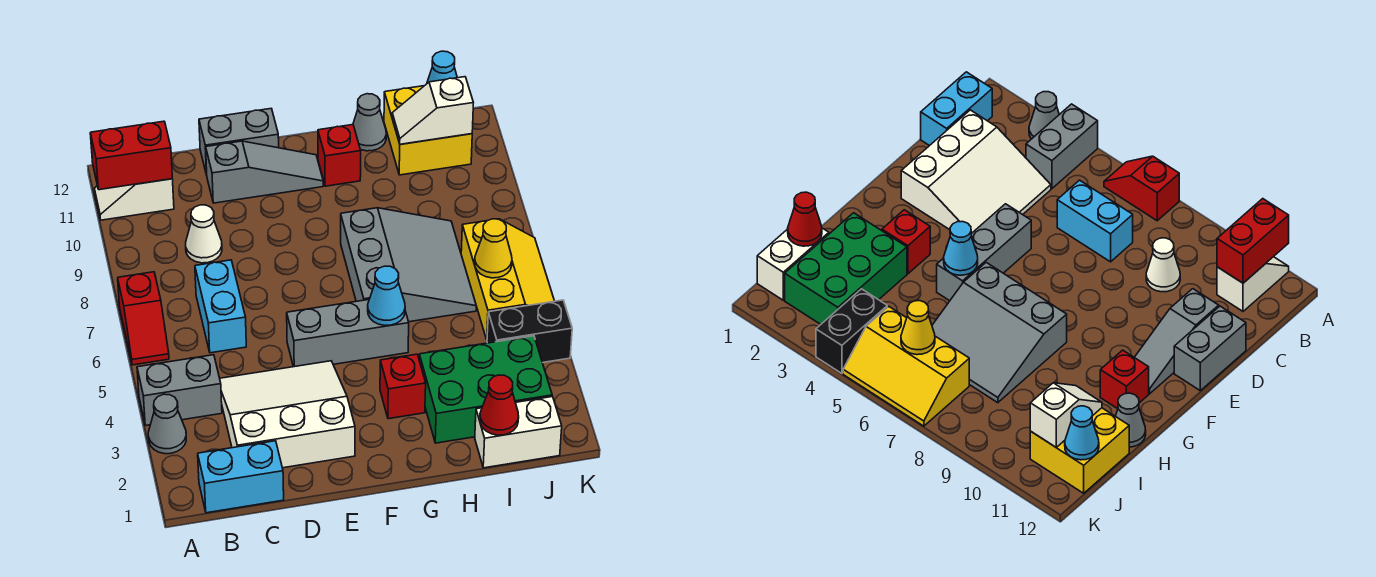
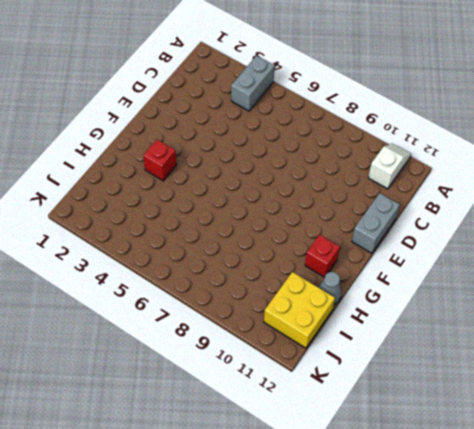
none -> grey 1x1 cone [148,394,186,454]
none -> red 1x2 slope [118,272,169,365]
none -> cyan 1x2 brick [198,441,284,513]

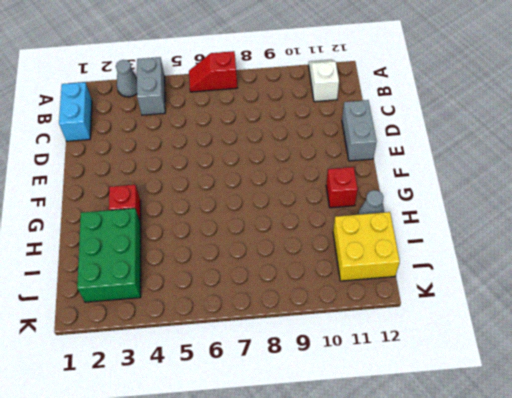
none -> white 3x3 slope [220,361,355,468]
none -> cyan 1x2 brick [195,260,246,353]
none -> white 1x1 cone [186,205,222,263]

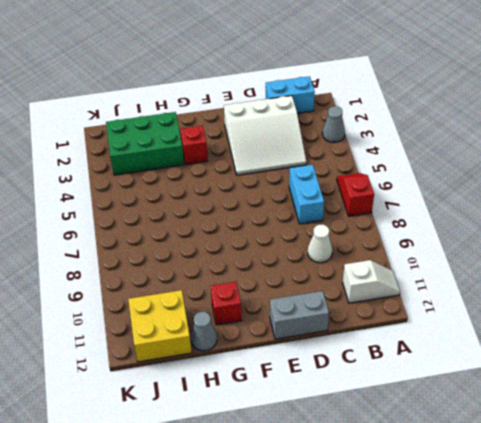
none -> grey 1x2 brick [137,355,222,425]
none -> grey 1x3 slope [206,141,323,203]
none -> grey 1x3 brick [287,300,409,367]

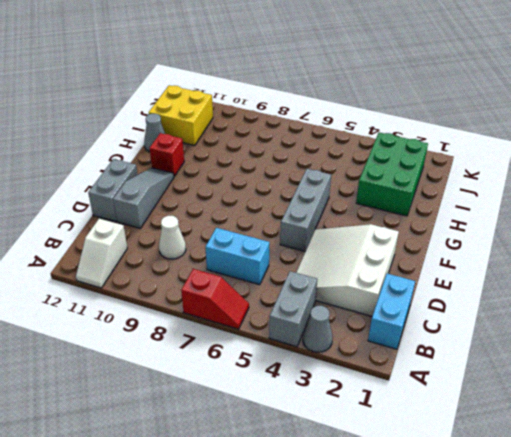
none -> red 1x1 brick [380,354,426,419]
none -> grey 3x3 slope [341,208,476,322]
none -> white 1x2 brick [475,397,562,468]

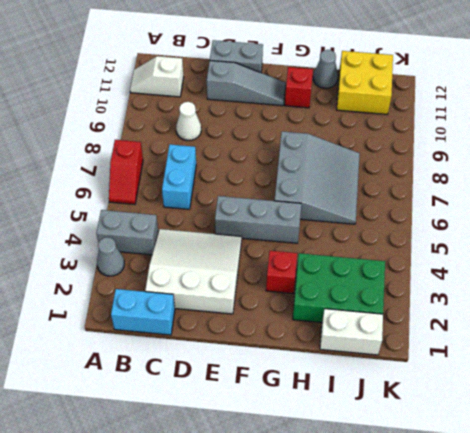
none -> black 1x2 brick [487,300,572,363]
none -> yellow 2x3 slope [461,219,554,339]
none -> red 1x2 brick [90,121,172,190]

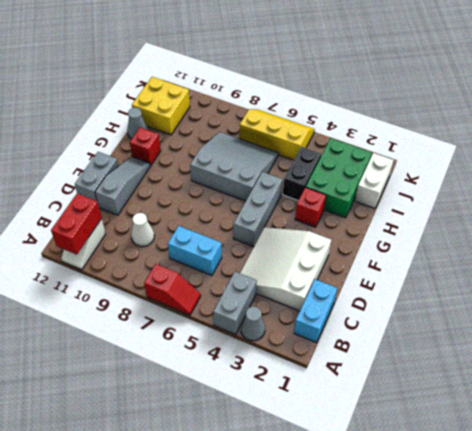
black 1x2 brick [283,147,321,201] -> black 1x2 brick moved to [487,300,572,363]
none -> cyan 1x1 cone [368,266,405,325]
none -> red 1x1 cone [480,375,519,435]
none -> white 1x2 slope [392,77,473,144]

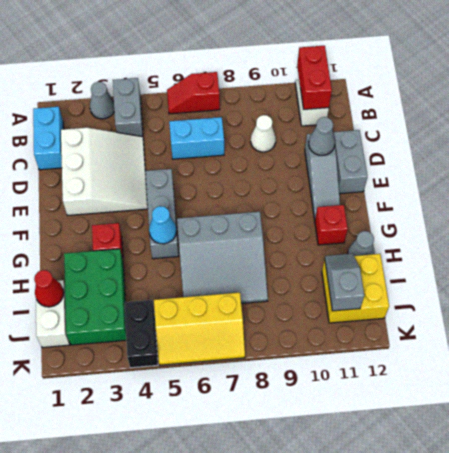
grey 1x1 cone [309,117,335,155] -> none
grey 1x2 slope [325,253,364,311] -> white 1x2 slope [392,77,473,144]
none -> yellow 1x1 cone [475,219,512,278]
none -> cyan 1x1 cone [427,51,457,83]

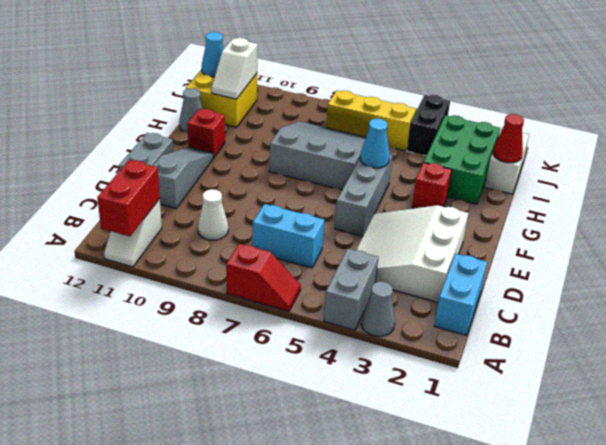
none -> yellow 1x1 cone [475,219,512,278]

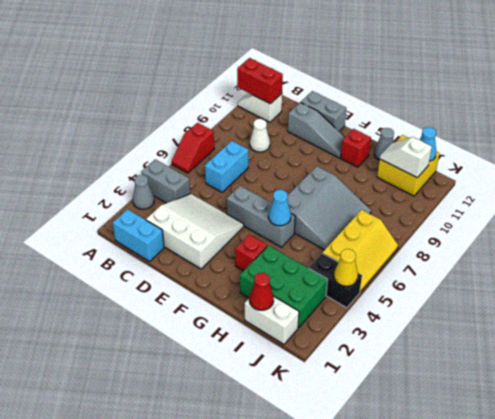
yellow 1x1 cone [334,249,358,286] -> yellow 1x1 cone moved to [475,219,512,278]

